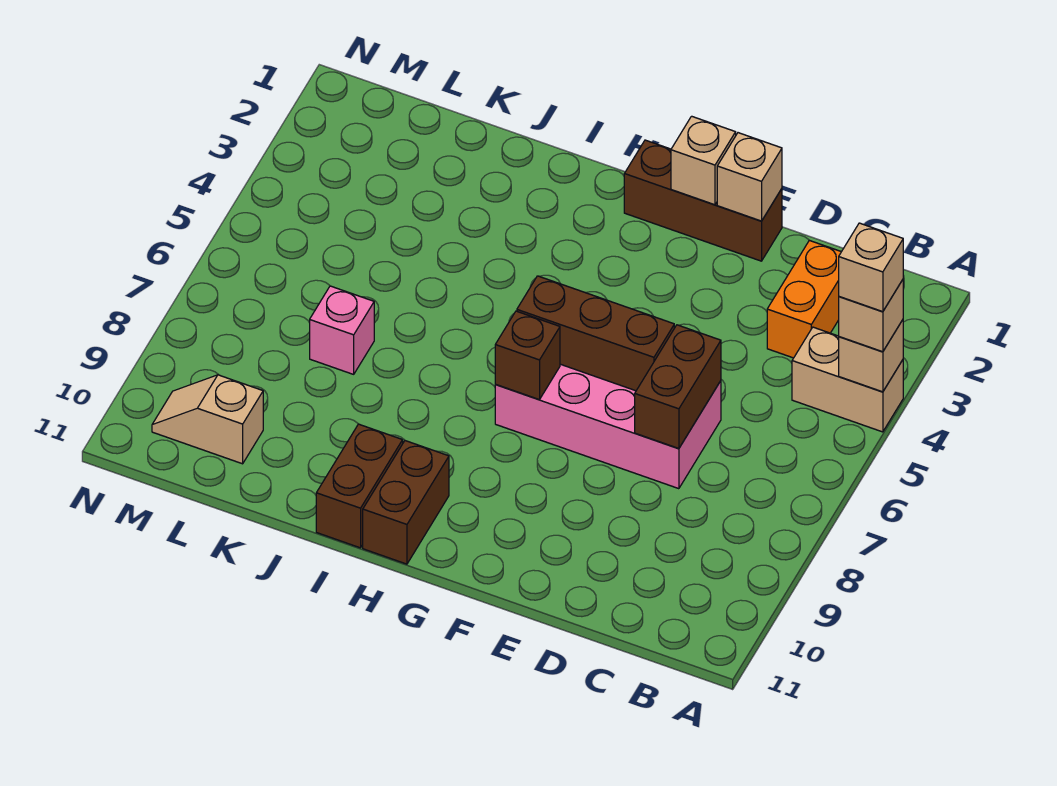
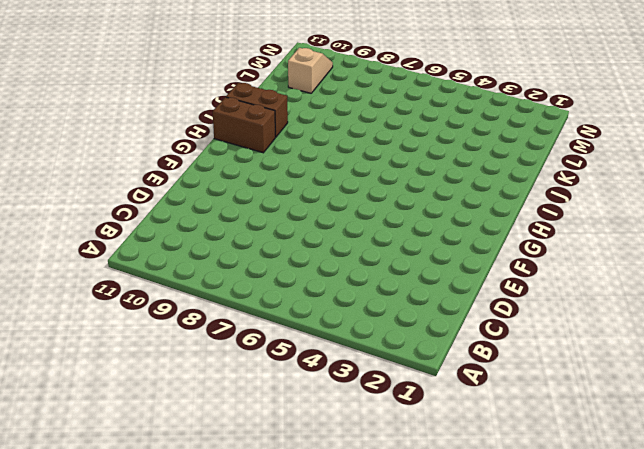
none -> tan 1x2 brick [792,327,903,432]
none -> orange 1x2 brick [767,240,841,358]
none -> pink 2x4 brick [495,364,721,489]

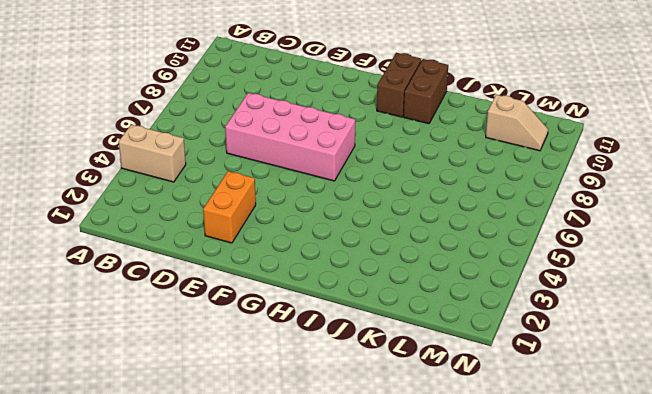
orange 1x2 brick [203,171,256,243] -> orange 1x2 brick moved to [767,240,841,358]
none -> brown 1x3 brick [624,140,782,261]
none -> pink 1x1 brick [310,286,374,374]
none -> tan 1x1 brick [839,320,903,392]

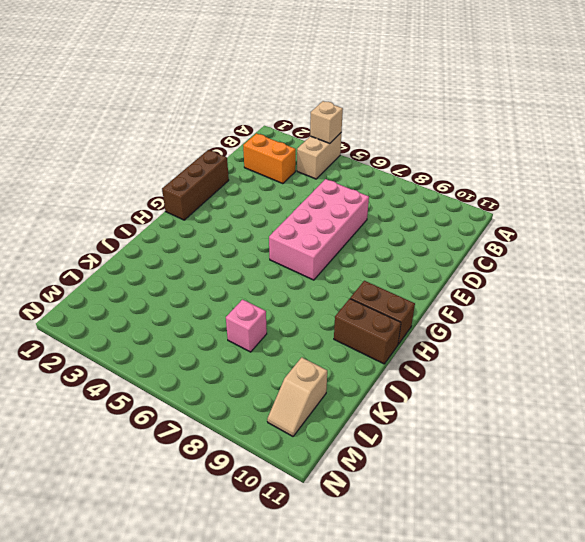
none -> brown 1x2 brick [635,325,721,448]
none -> tan 1x1 brick [717,133,782,221]
none -> brown 1x3 brick [517,276,674,391]

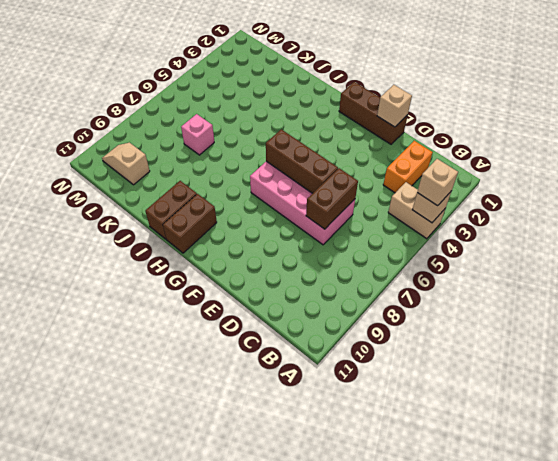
none -> tan 1x1 brick [671,116,736,205]
none -> brown 1x1 brick [495,311,560,400]
none -> tan 1x1 brick [839,223,903,312]

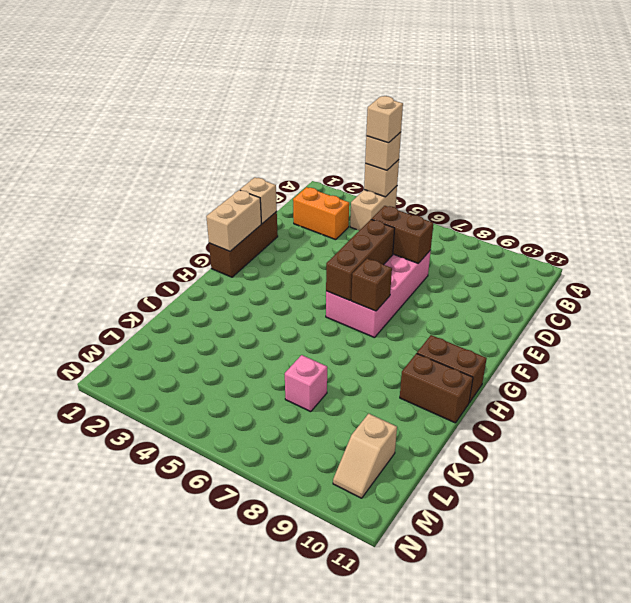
tan 1x2 brick [206,190,261,251] -> tan 1x1 brick [671,116,736,205]

